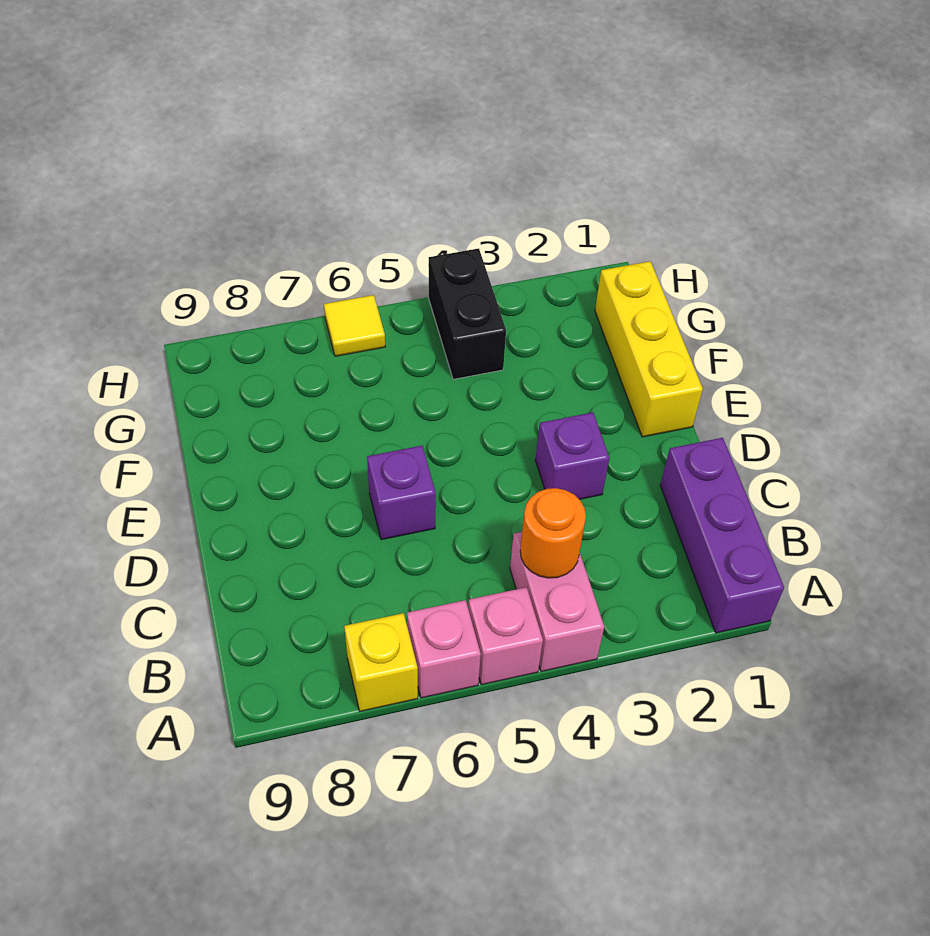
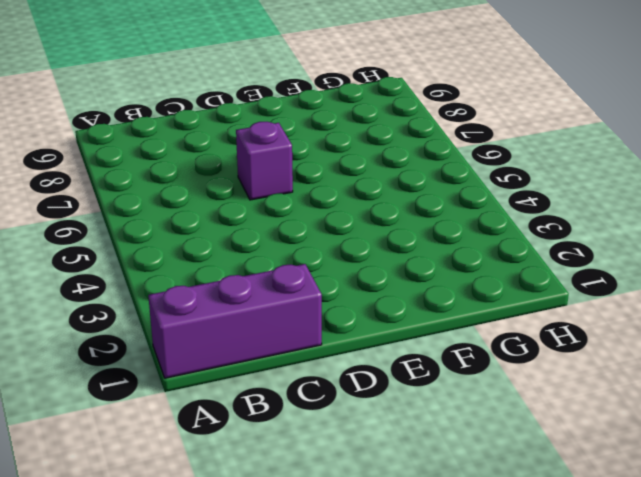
none -> pink 1x2 brick [510,532,604,671]
none -> pink 1x1 brick [468,587,543,685]

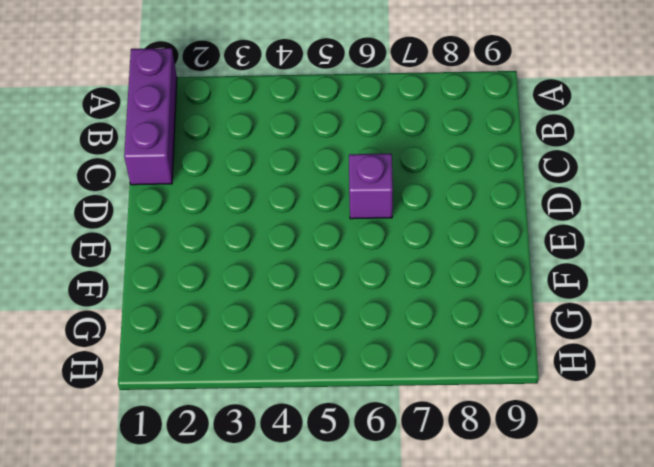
none -> pink 1x2 brick [510,532,604,671]
none -> pink 1x1 brick [468,587,543,685]

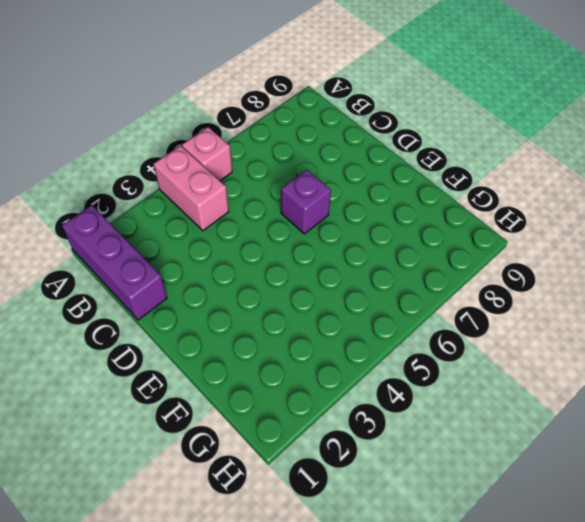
none -> pink 1x1 brick [407,600,481,698]
none -> yellow 1x1 brick [344,613,418,711]

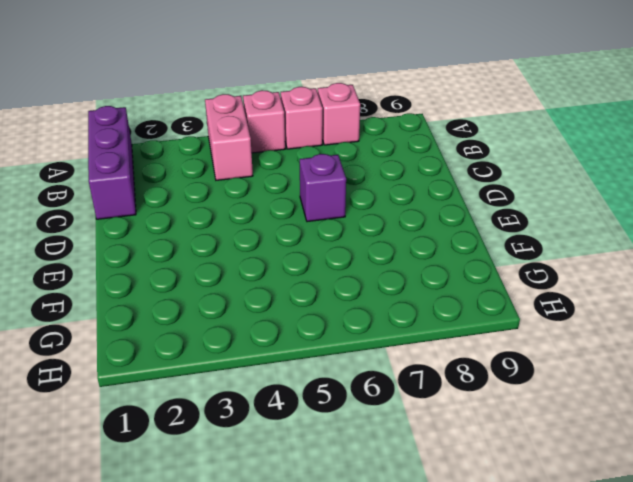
pink 1x1 brick [318,83,360,145] -> yellow 1x1 brick [344,613,418,711]
none -> purple 1x1 brick [535,412,609,499]
none -> yellow 1x3 brick [595,261,703,437]

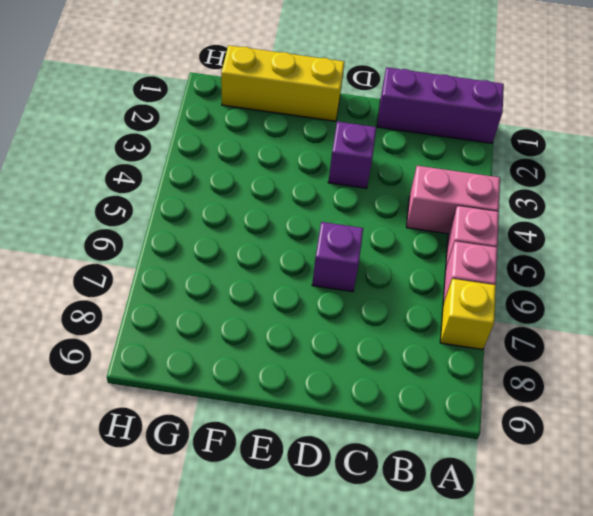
none -> black 1x2 brick [429,248,506,379]
none -> yellow 1x1 tile [324,295,385,356]

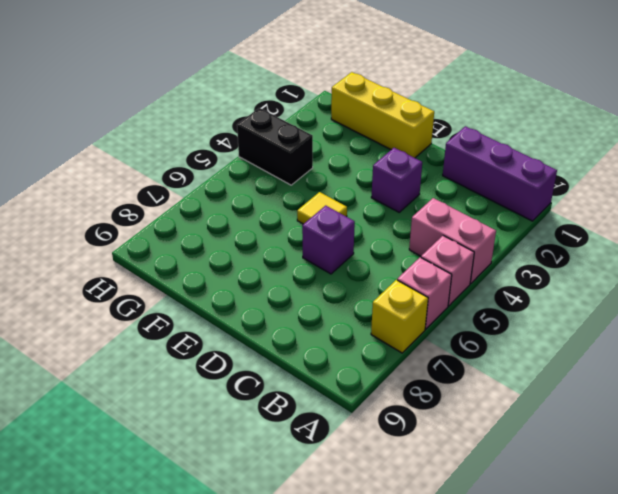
yellow 1x1 tile [297,192,347,224] -> yellow 1x1 tile moved to [324,295,385,356]
none -> orange 1x1 round brick [520,488,586,578]

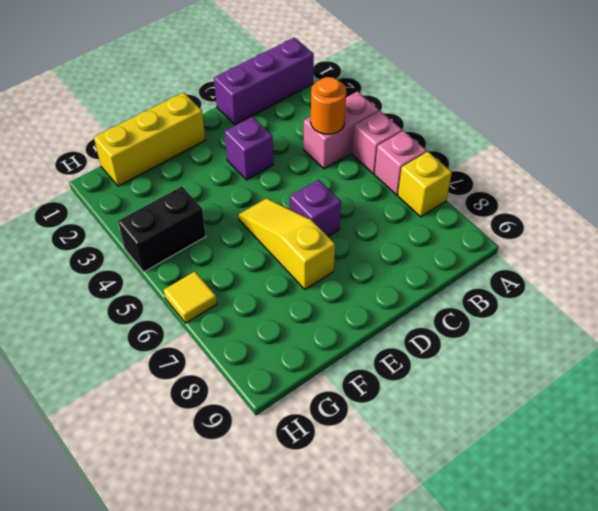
yellow 1x3 slope [238,198,335,289] -> none

